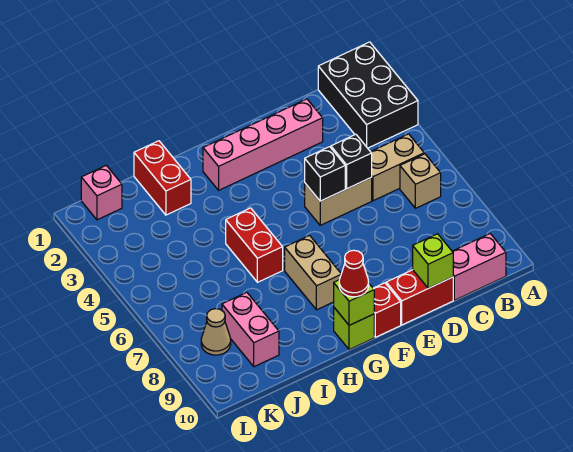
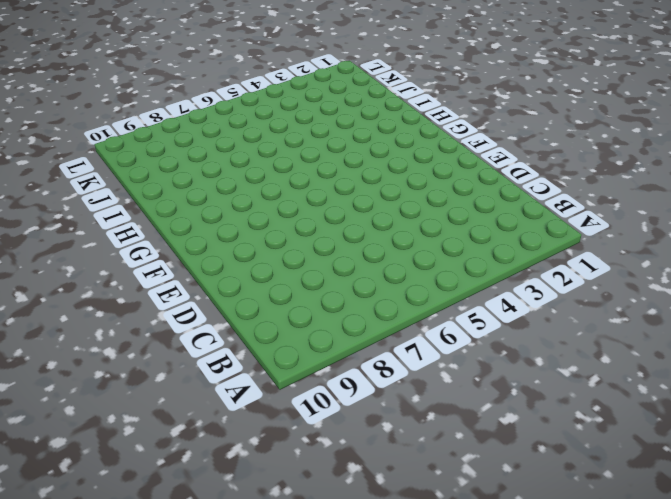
none -> black 2x3 brick [318,42,418,148]
none -> tan 1x2 brick [371,134,424,201]
none -> tan 1x1 brick [400,154,441,208]

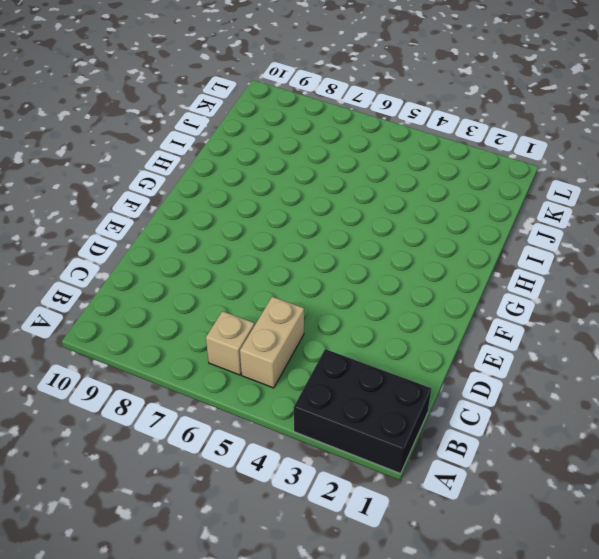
none -> pink 1x2 brick [452,234,506,300]
none -> pink 1x4 brick [203,99,323,190]
none -> tan 1x2 brick [305,177,372,225]

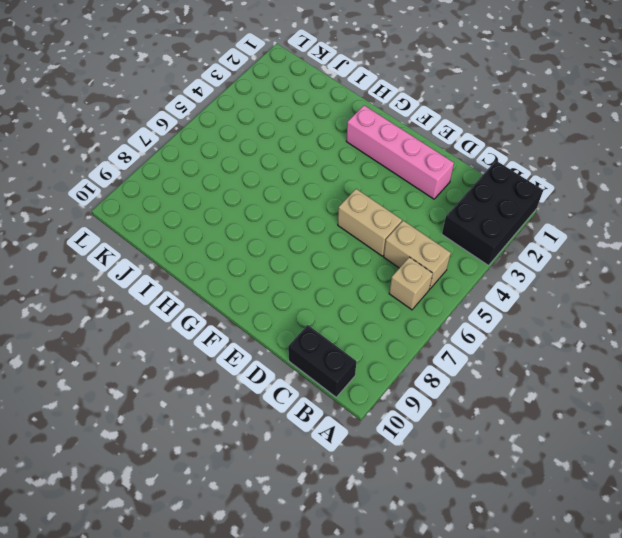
black 1x2 brick [288,325,356,397] -> pink 1x2 brick [452,234,506,300]
none -> red 1x2 brick [386,270,453,325]
none -> red 1x1 brick [373,283,401,337]
none -> tan 1x2 brick [285,236,341,310]

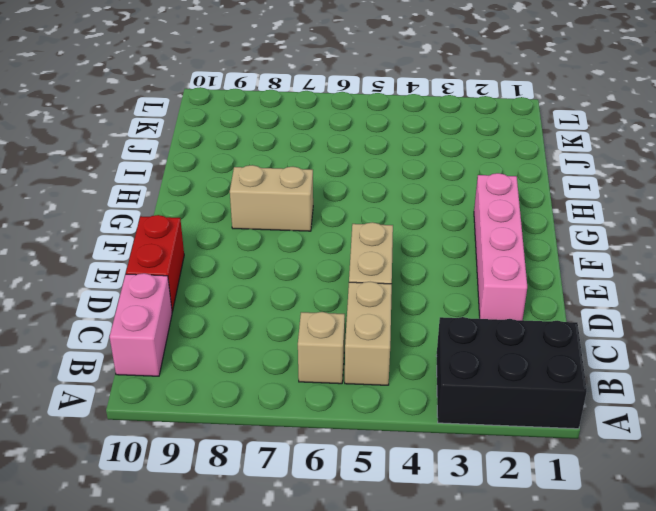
none -> red 1x1 brick [373,283,401,337]
none -> lime 1x1 brick [334,308,374,350]
none -> red 1x2 brick [226,208,283,282]

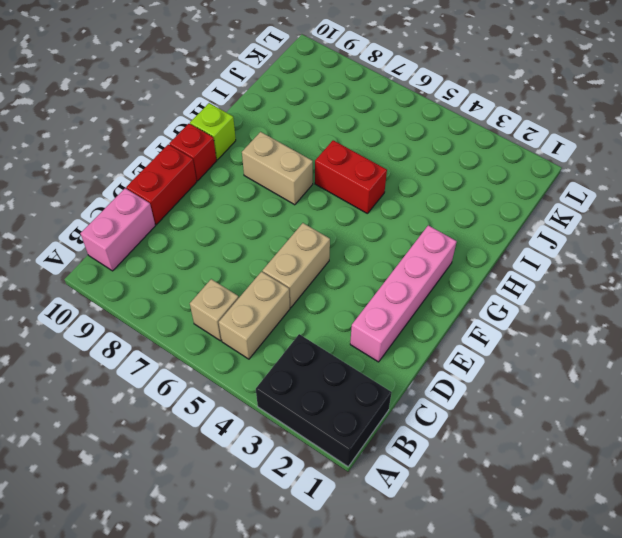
none -> red 1x2 brick [134,141,191,215]
none -> pink 1x2 brick [222,292,279,367]
none -> pink 1x1 brick [81,165,122,220]

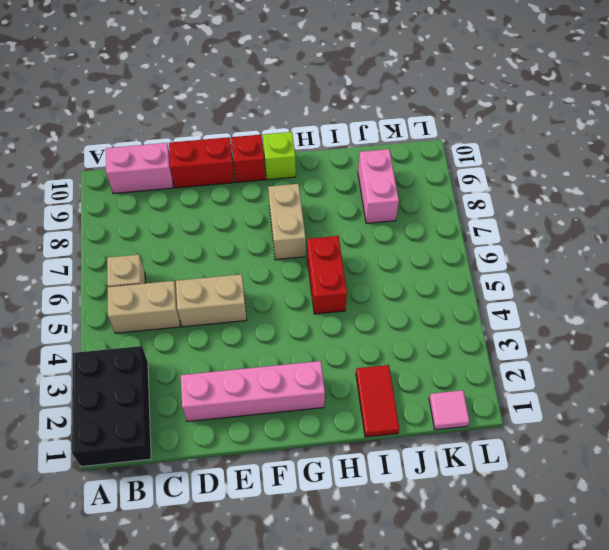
red 1x2 tile [356,365,399,437] -> red 1x2 brick [134,141,191,215]
pink 1x1 tile [429,390,470,430] -> pink 1x1 brick [81,165,122,220]
none -> tan 1x1 cone [201,309,231,355]
none -> black 1x1 brick [331,134,372,189]
none -> lime 1x1 brick [413,234,453,288]

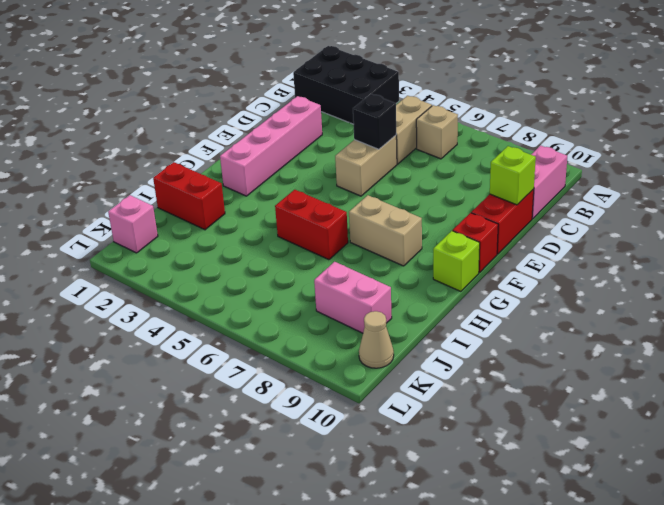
tan 1x1 cone [359,311,394,368] -> tan 1x1 cone moved to [201,309,231,355]
none -> black 1x1 brick [305,147,345,201]
none -> lime 1x1 brick [334,280,374,325]
none -> red 1x1 cone [339,250,369,297]

